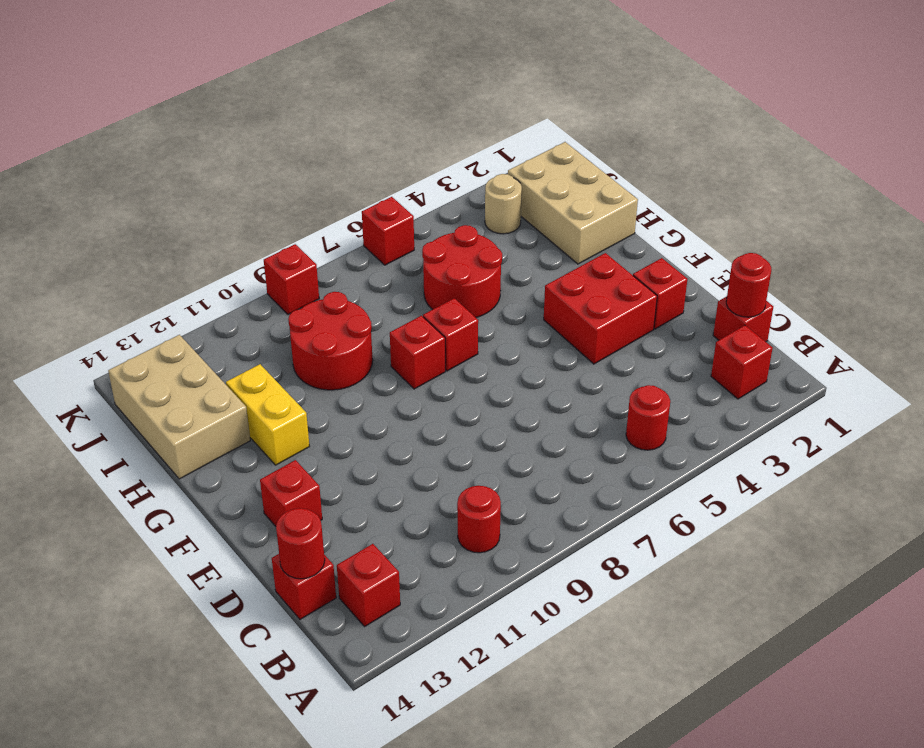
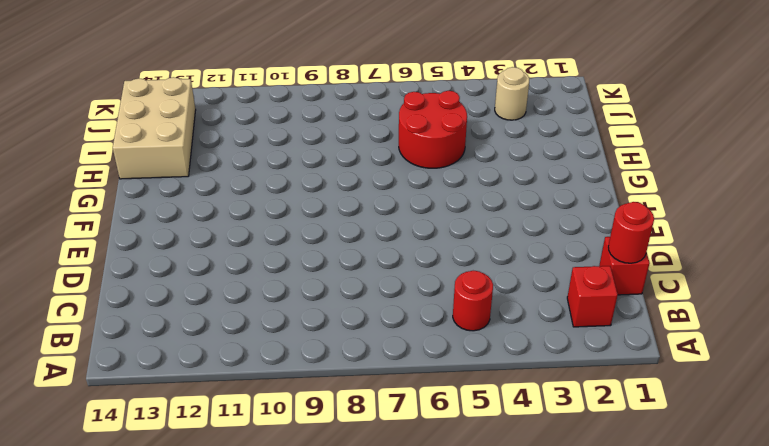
none -> red 1x1 round brick [457,486,501,553]
none -> red 1x1 brick [337,544,400,626]
none -> red 1x1 brick [272,554,336,619]

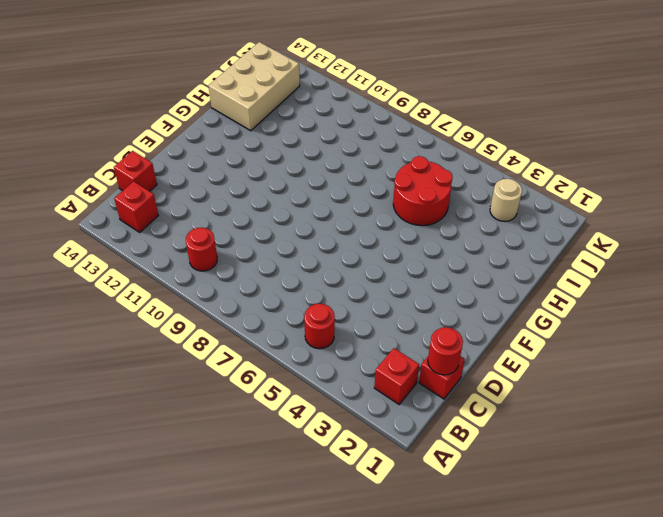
none -> red 1x1 brick [633,258,687,329]
none -> red 2x2 brick [544,253,657,364]
none -> red 1x1 brick [260,460,322,526]

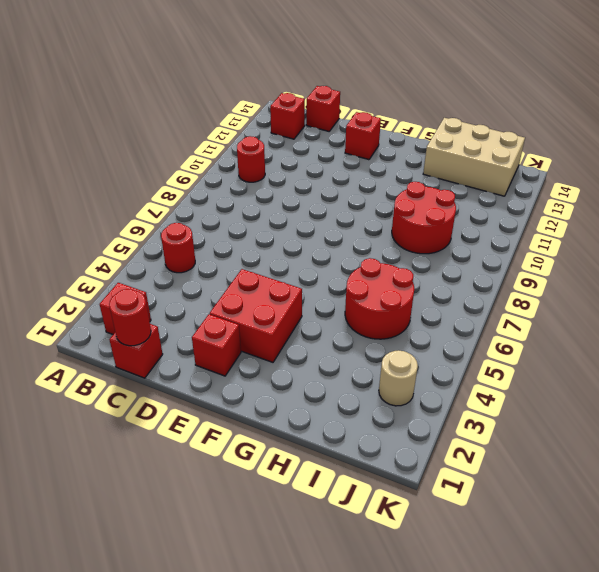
none -> red 1x1 brick [423,298,478,371]
none -> red 1x1 brick [390,316,445,389]
none -> yellow 1x2 brick [226,364,309,465]

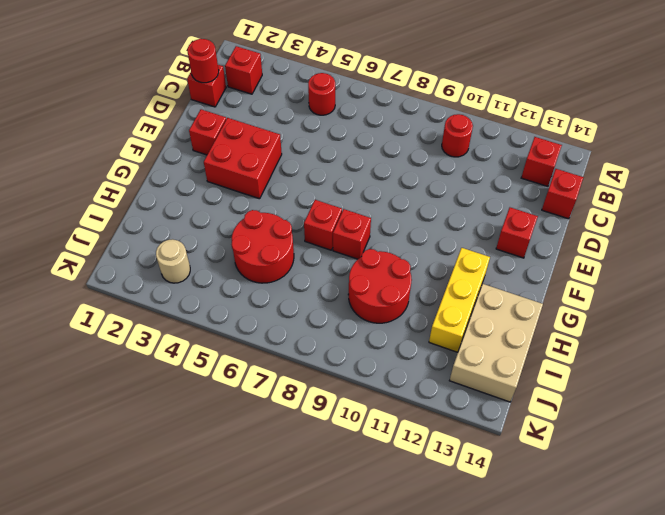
yellow 1x3 brick [429,248,490,352] -> yellow 1x2 brick [226,364,309,465]
none -> tan 2x3 brick [508,142,638,264]
none -> red 1x1 brick [362,197,414,265]
none -> red 1x1 brick [264,244,319,314]

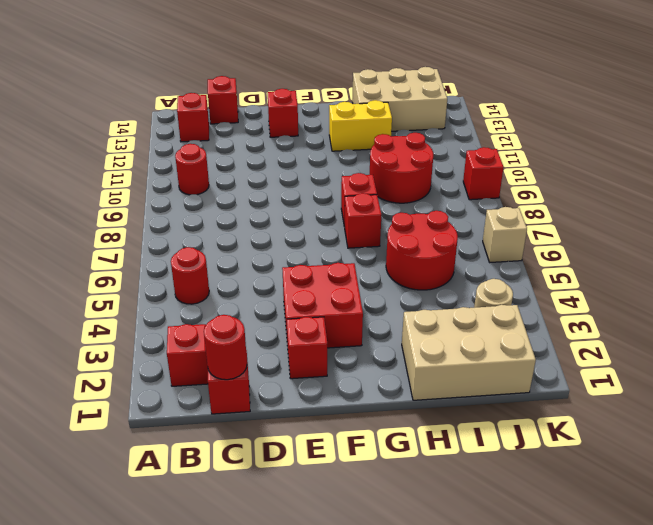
tan 1x1 brick [483,207,527,262] -> red 1x1 brick [362,197,414,265]
none -> red 1x1 round brick [276,508,325,579]

